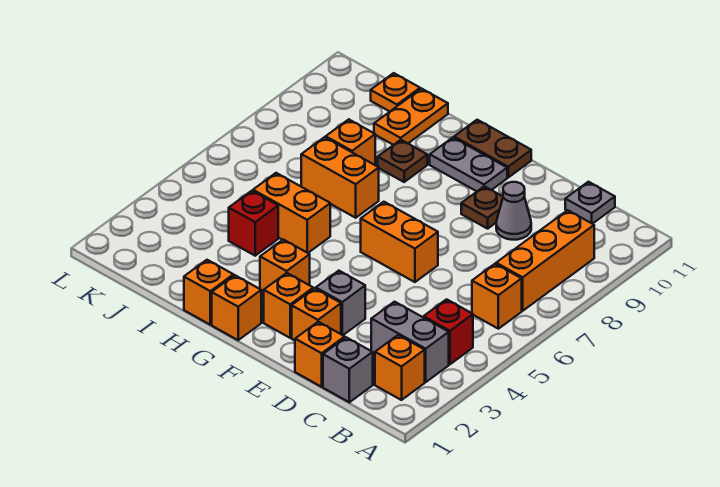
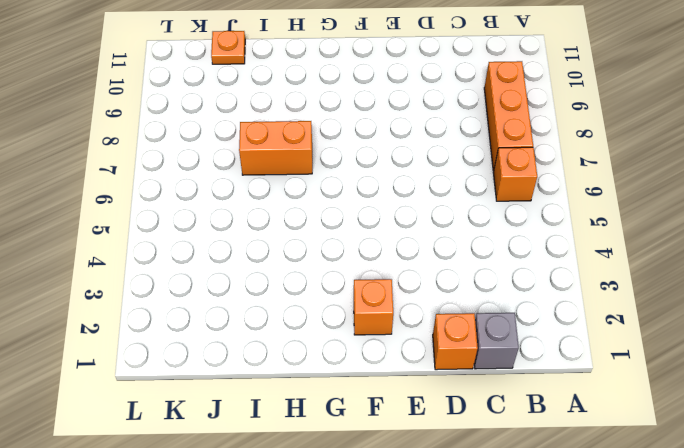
none -> orange 1x1 brick [375,335,425,400]
none -> grey 1x2 brick [371,302,449,382]
none -> red 1x1 brick [424,299,473,364]

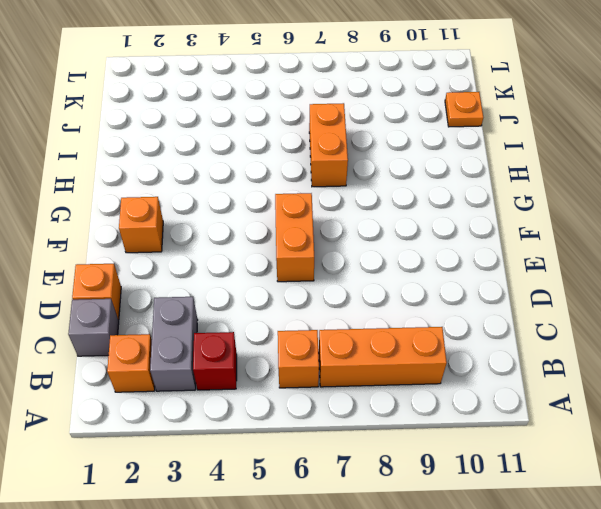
none -> grey 1x1 plate [565,182,615,224]
none -> grey 1x1 cone [496,182,531,240]
none -> orange 1x1 brick [292,288,341,341]

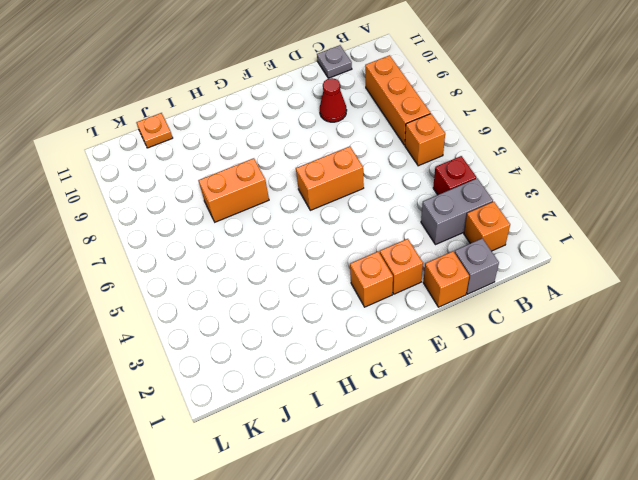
red 1x1 cone [320,78,347,122] -> grey 1x1 cone [496,182,531,240]
none -> grey 1x1 brick [316,271,365,335]
none -> brown 1x1 plate [461,186,503,229]
none -> grey 1x2 plate [430,138,507,191]

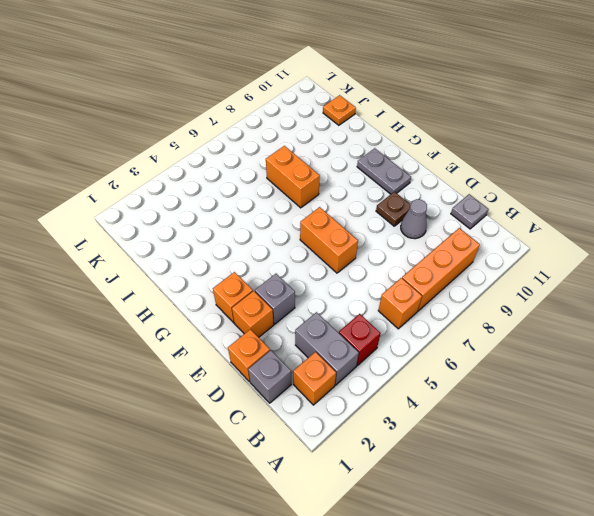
none -> brown 1x2 plate [454,120,531,177]
none -> orange 1x1 brick [212,275,261,340]
none -> orange 1x1 brick [260,240,310,292]

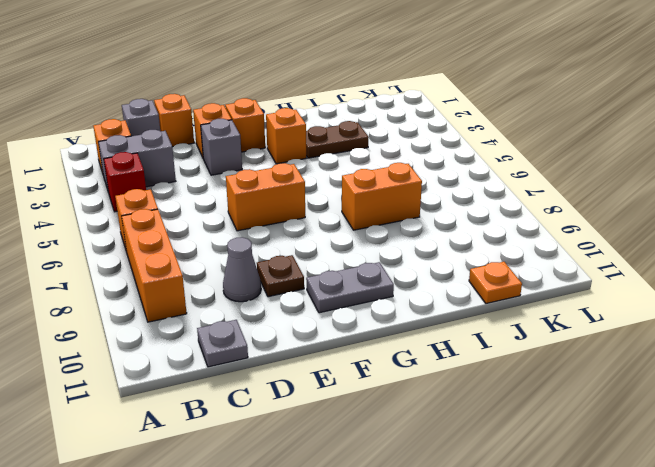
brown 1x2 plate [306,121,369,158] -> brown 1x2 plate moved to [454,120,531,177]
none -> orange 1x1 brick [212,275,261,340]
none -> orange 1x1 brick [184,260,233,325]
none -> orange 1x2 brick [253,173,330,253]

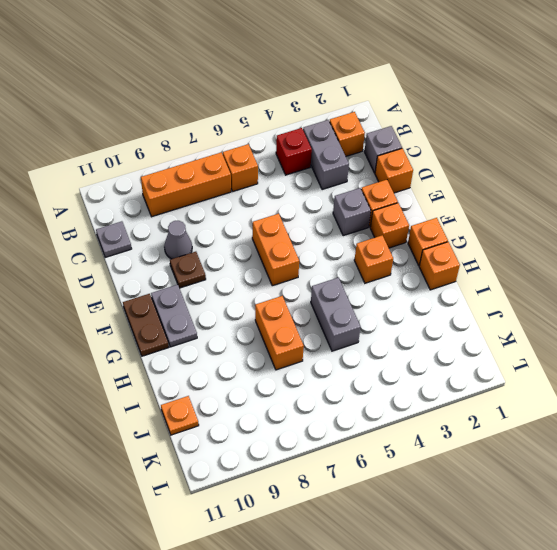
grey 1x2 brick [311,277,361,351] -> orange 1x2 brick [253,173,330,253]
none -> brown 1x1 plate [378,140,427,182]
none -> red 1x1 brick [229,191,278,256]
none -> orange 1x1 brick [326,119,375,165]

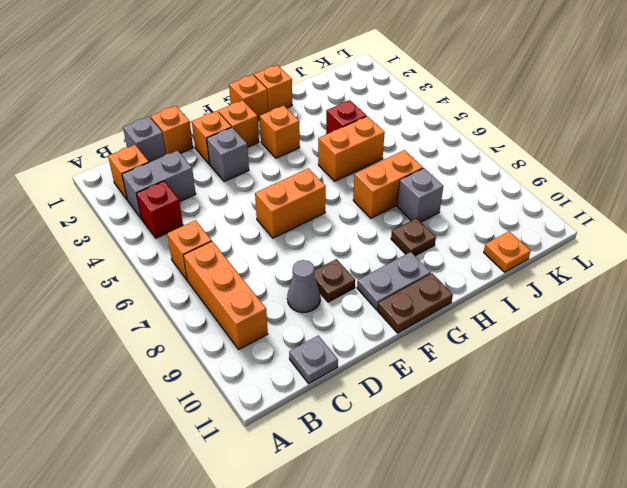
grey 1x1 brick [397,168,443,222] -> orange 1x1 brick [326,119,375,165]
none -> orange 1x2 plate [374,89,448,145]

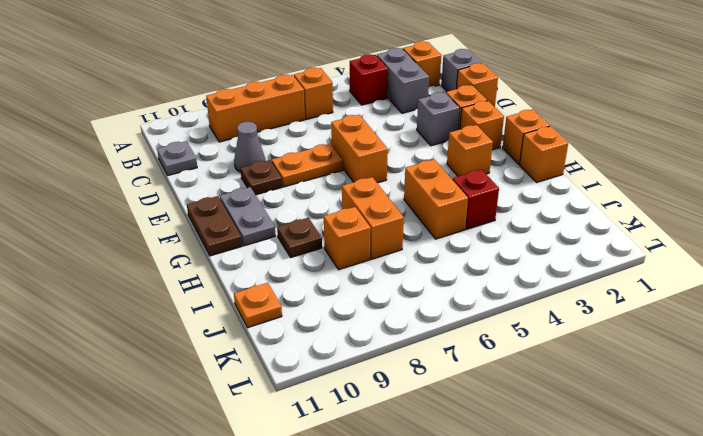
orange 1x2 plate [272,144,343,187] -> orange 1x2 plate moved to [374,89,448,145]

